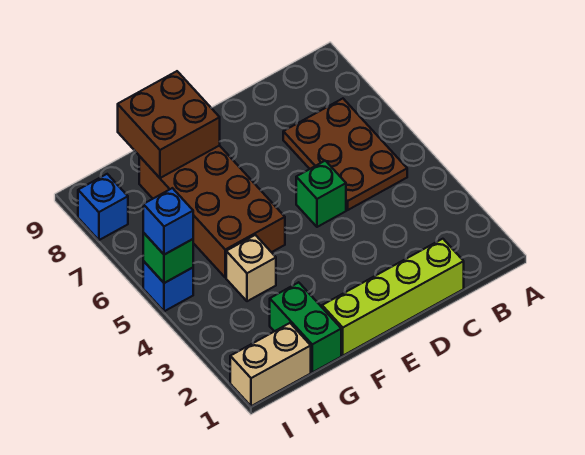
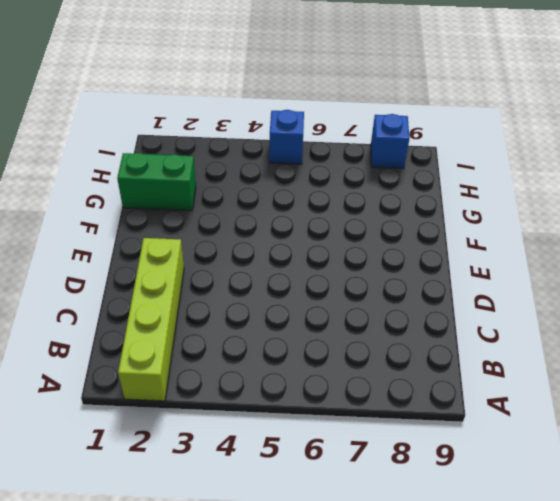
lime 1x4 brick [118,238,184,401] -> lime 1x4 brick moved to [322,239,464,355]
none -> brown 2x3 plate [283,99,407,210]
none -> green 1x1 brick [296,161,346,227]
none -> brown 2x4 brick [139,145,285,278]

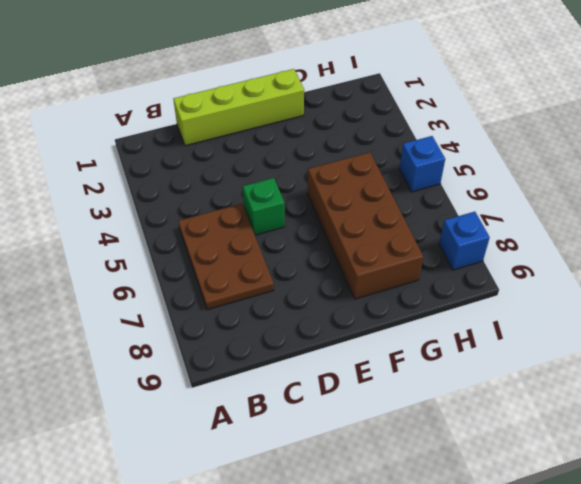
none -> green 1x2 brick [270,282,341,372]
none -> tan 1x1 brick [226,235,276,301]
none -> tan 1x2 brick [230,323,311,406]

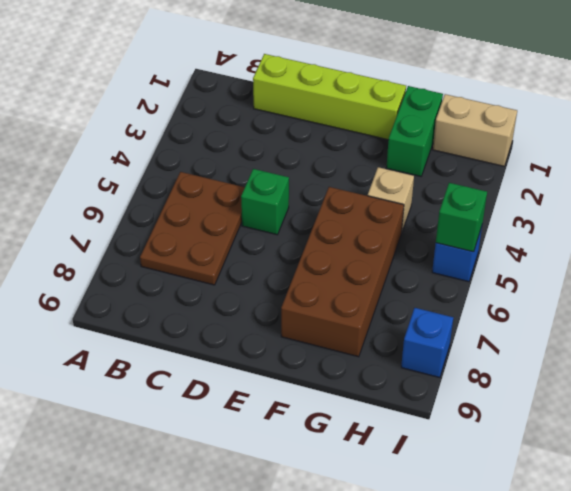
none -> brown 2x2 brick [118,71,220,178]
none -> blue 1x1 brick [143,188,193,255]

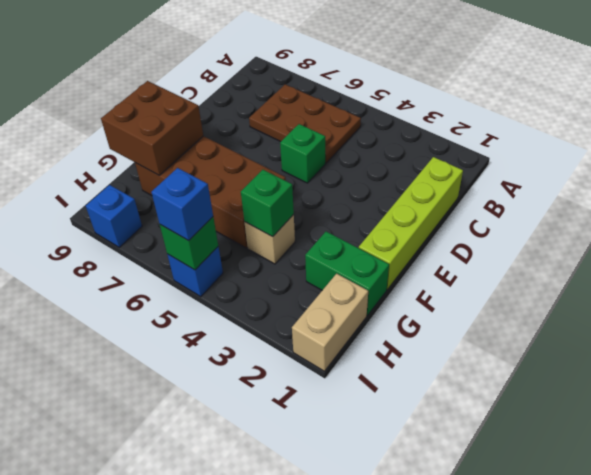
green 1x1 brick [241,170,294,237] -> none

